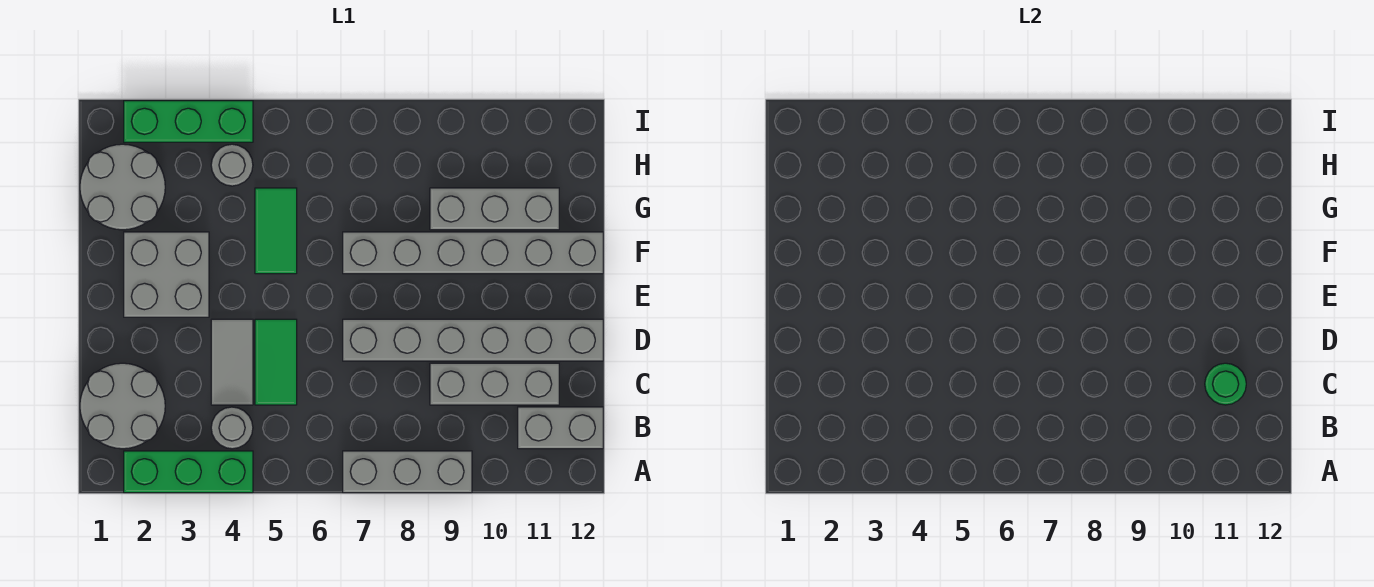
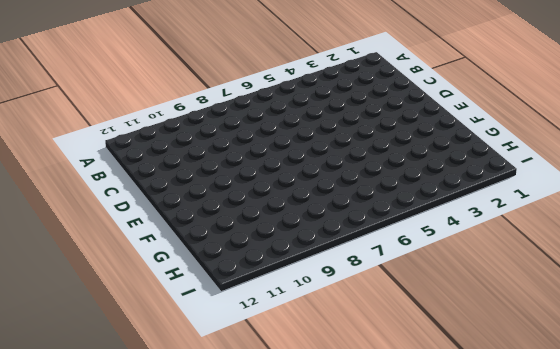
none -> green 1x3 brick [124,451,253,493]
none -> grey 1x3 brick [343,451,472,493]
none -> grey 2x2 round brick [80,363,165,449]

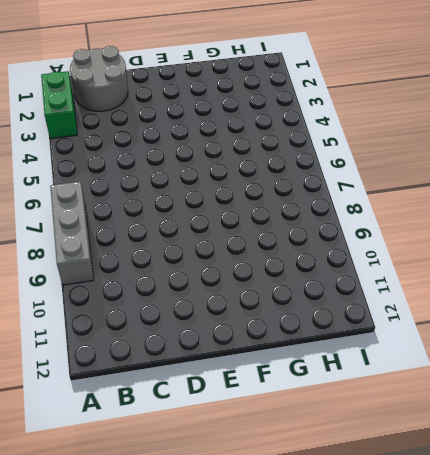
green 1x2 brick [41,71,77,139] -> green 1x3 brick [124,451,253,493]
none -> grey 1x1 round brick [211,407,253,449]
none -> grey 1x2 brick [518,407,603,449]
none -> grey 1x2 tile [211,319,253,405]

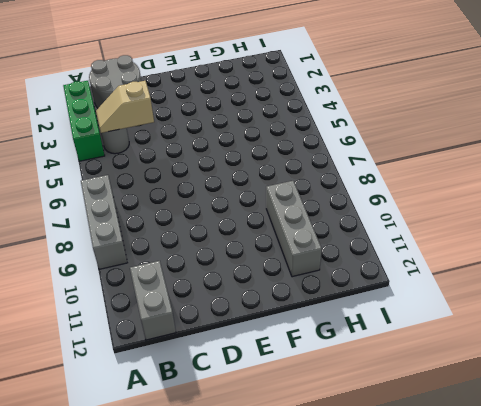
tan 1x2 slope [96,81,154,133] -> none
none -> grey 1x2 tile [211,319,253,405]
none -> green 1x2 tile [255,319,297,405]
none -> grey 1x3 brick [430,363,559,405]

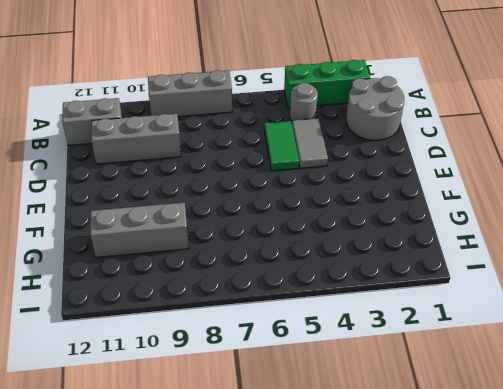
none -> grey 1x6 brick [343,319,603,361]
none -> grey 2x2 brick [124,232,209,317]
none -> green 1x2 tile [255,188,297,274]

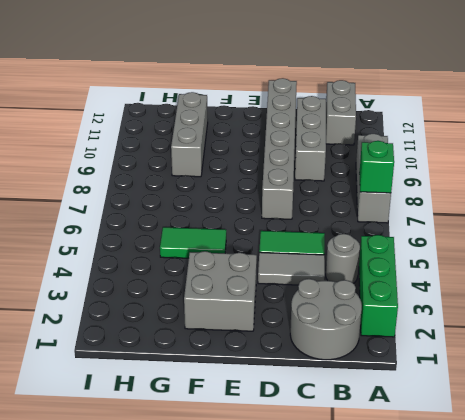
green 1x1 brick [359,141,394,193] -> none
none -> grey 1x6 brick [343,232,603,274]
none -> grey 2x2 round brick [80,144,165,230]
none -> grey 1x1 round brick [211,144,253,186]

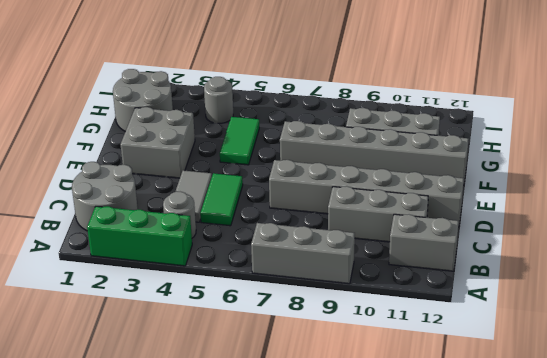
none -> green 1x3 brick [124,101,253,142]
none -> green 1x1 round brick [1205,363,1246,405]

